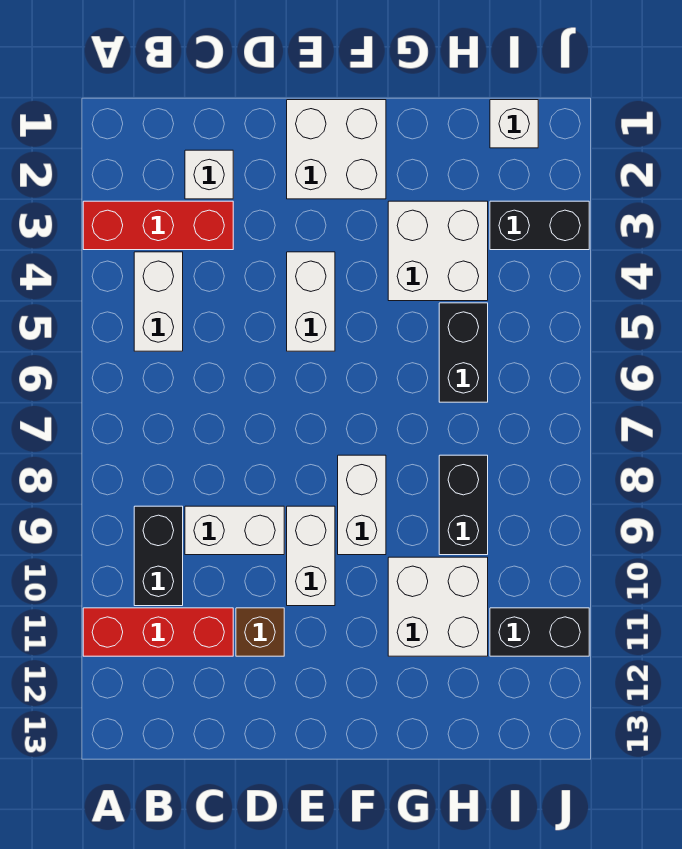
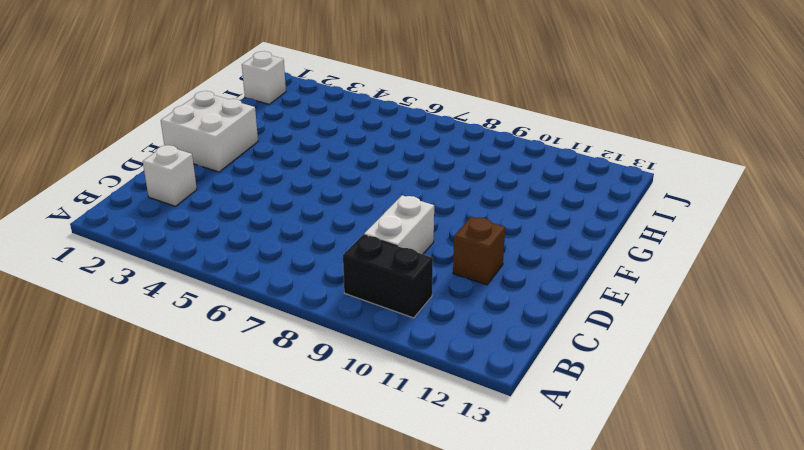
none -> red 1x3 brick [83,201,233,250]
none -> red 1x3 brick [83,608,233,656]
none -> white 1x2 brick [134,252,183,351]

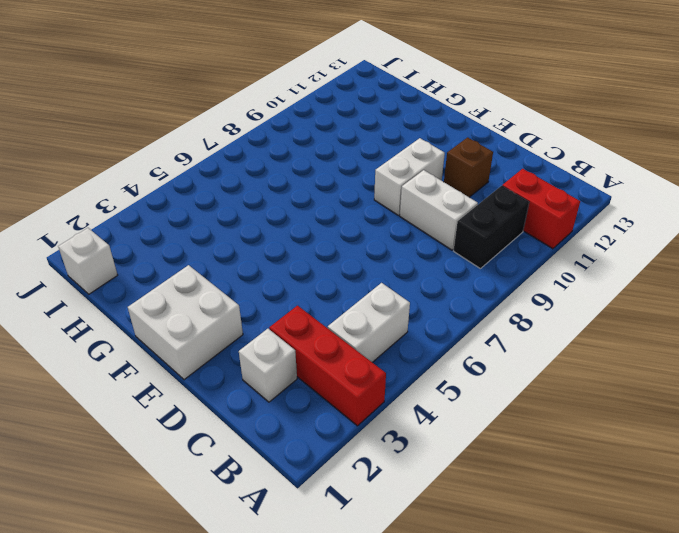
red 1x2 brick [502,169,580,249] -> red 1x3 brick [83,608,233,656]
none -> white 1x2 brick [287,252,335,351]
none -> white 1x2 brick [338,455,386,555]
none -> white 2x2 brick [388,201,488,301]

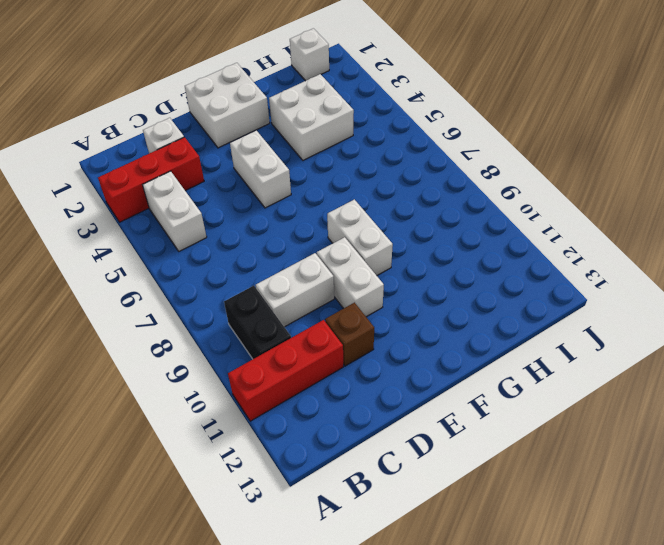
none -> white 2x2 brick [388,557,488,656]
none -> black 1x2 brick [439,303,488,402]
none -> black 1x2 brick [439,455,488,555]

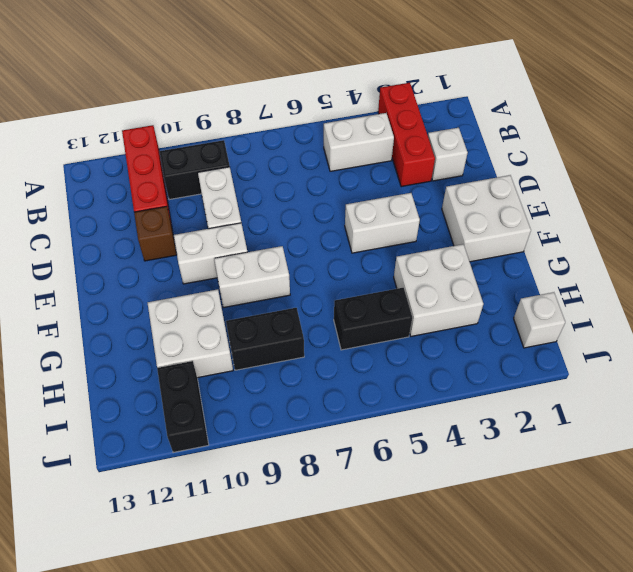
none -> black 1x2 brick [490,201,589,250]

